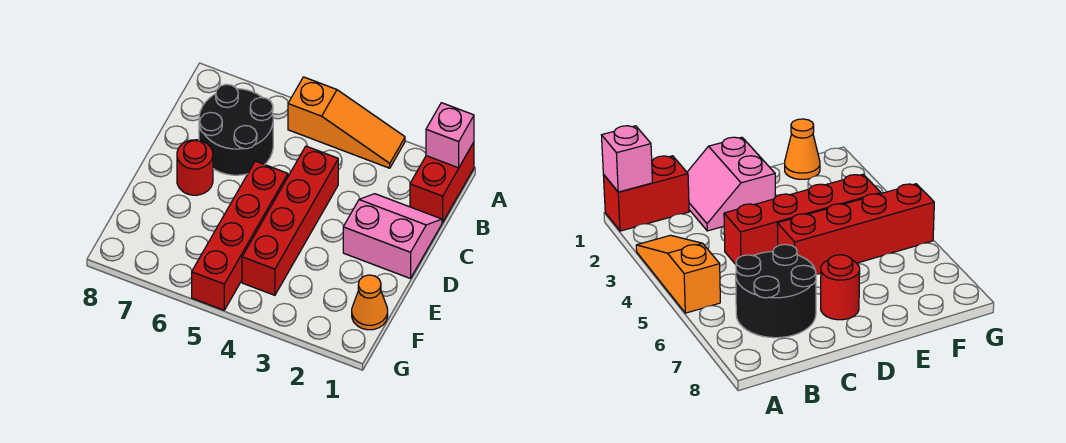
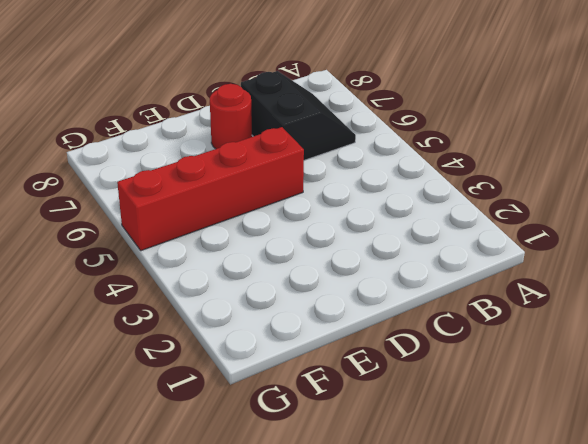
black 2x2 slope [241,71,356,160] -> black 2x2 round brick [199,84,273,175]
none -> red 1x2 brick [410,142,474,222]
none -> orange 1x3 slope [288,77,405,168]

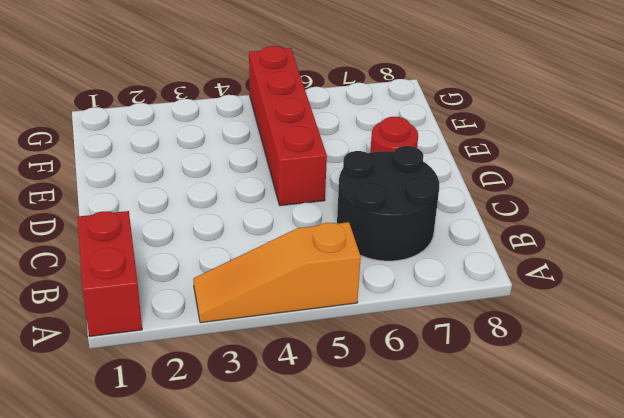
none -> pink 2x2 slope [343,194,442,279]
none -> red 1x4 brick [242,146,338,295]

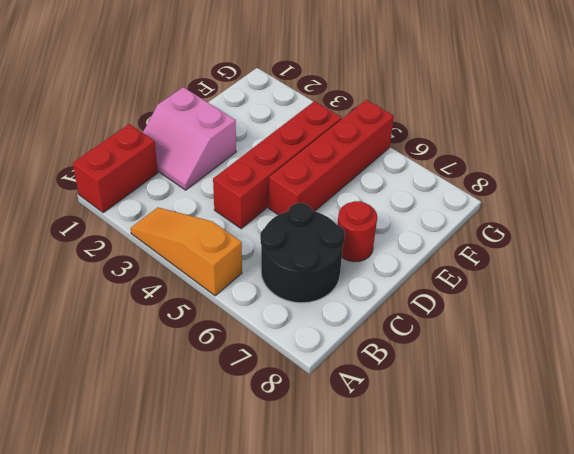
none -> orange 1x1 cone [352,275,388,330]
none -> pink 1x1 brick [426,103,474,168]

